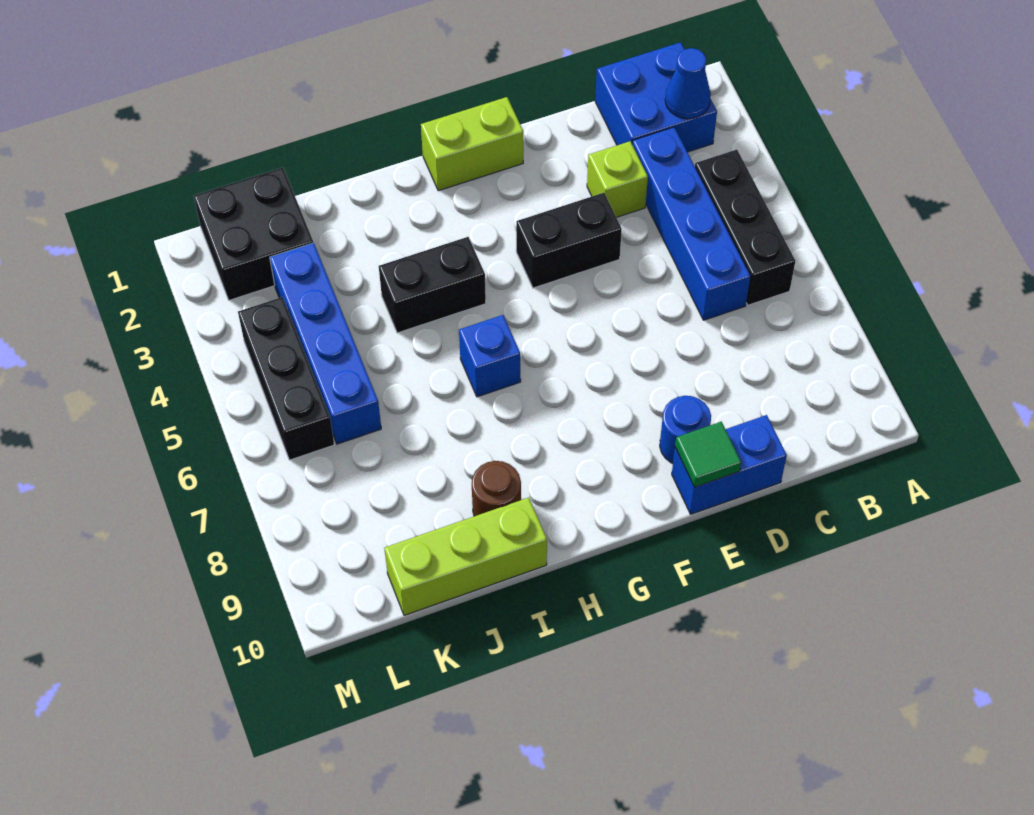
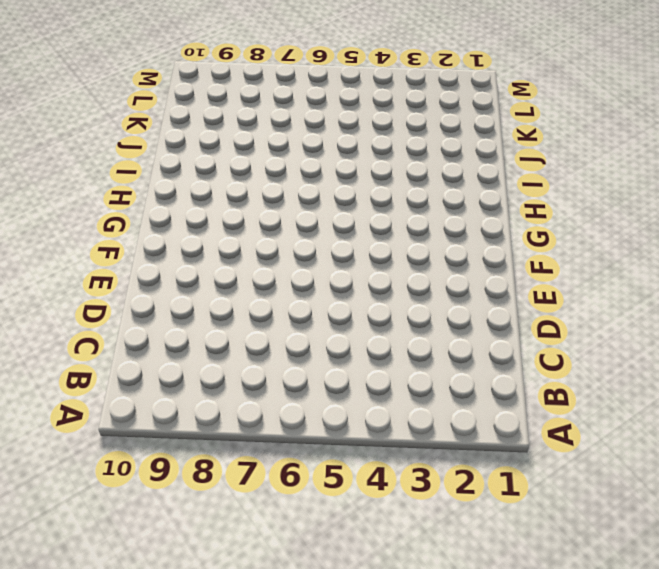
none -> blue 2x2 brick [595,42,717,152]
none -> black 1x3 brick [695,150,795,305]
none -> blue 1x4 brick [632,127,750,320]

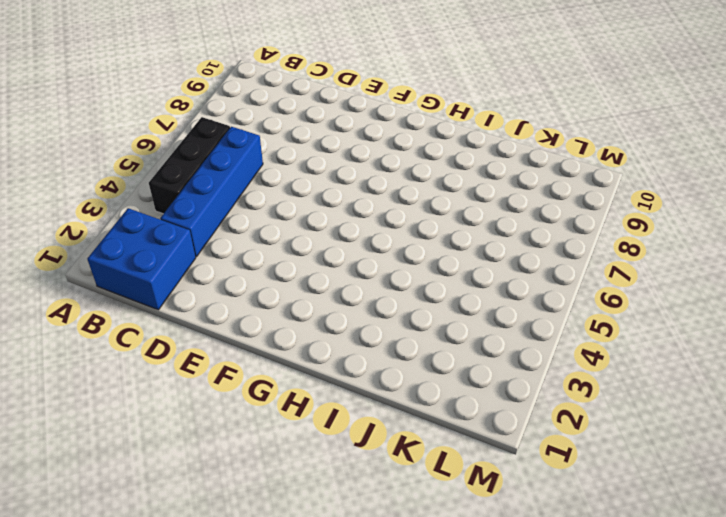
none -> lime 1x1 brick [587,141,648,217]
none -> blue 1x2 brick [672,415,787,514]
none -> black 1x2 brick [516,193,622,288]

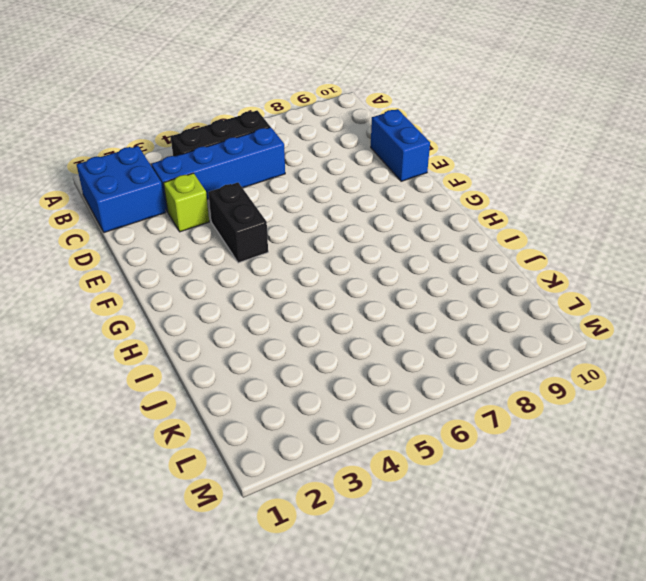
none -> blue 1x1 round brick [660,396,711,463]
none -> lime 1x2 brick [421,97,523,191]
none -> black 1x2 brick [379,237,486,333]

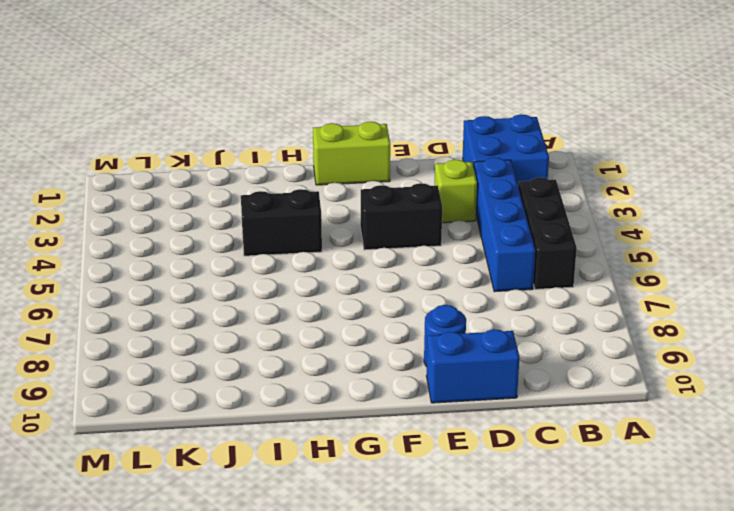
none -> blue 1x1 brick [459,315,521,397]
none -> brown 1x1 round brick [472,461,521,516]
none -> lime 1x3 brick [384,498,547,615]

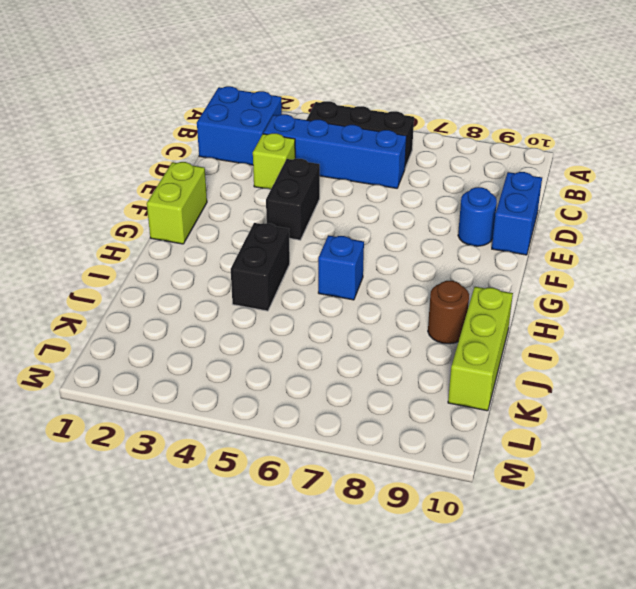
none -> black 2x2 brick [194,168,313,300]
none -> blue 1x4 brick [270,243,381,444]
none -> black 1x3 brick [238,297,334,460]

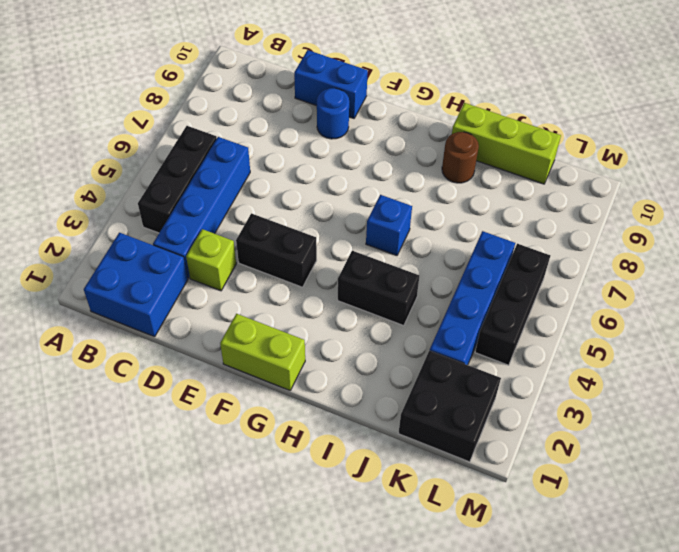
none -> blue 1x1 cone [665,48,711,119]
none -> green 1x1 tile [675,422,741,487]

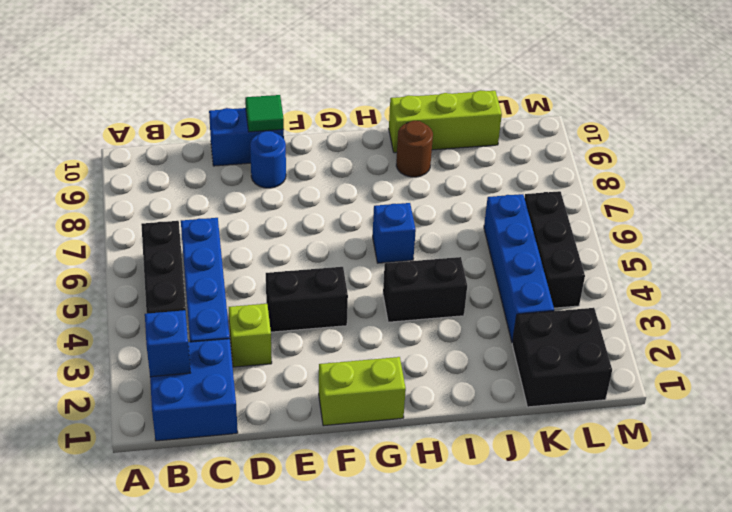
blue 1x1 brick [145,310,190,377] -> blue 1x1 cone [665,48,711,119]

